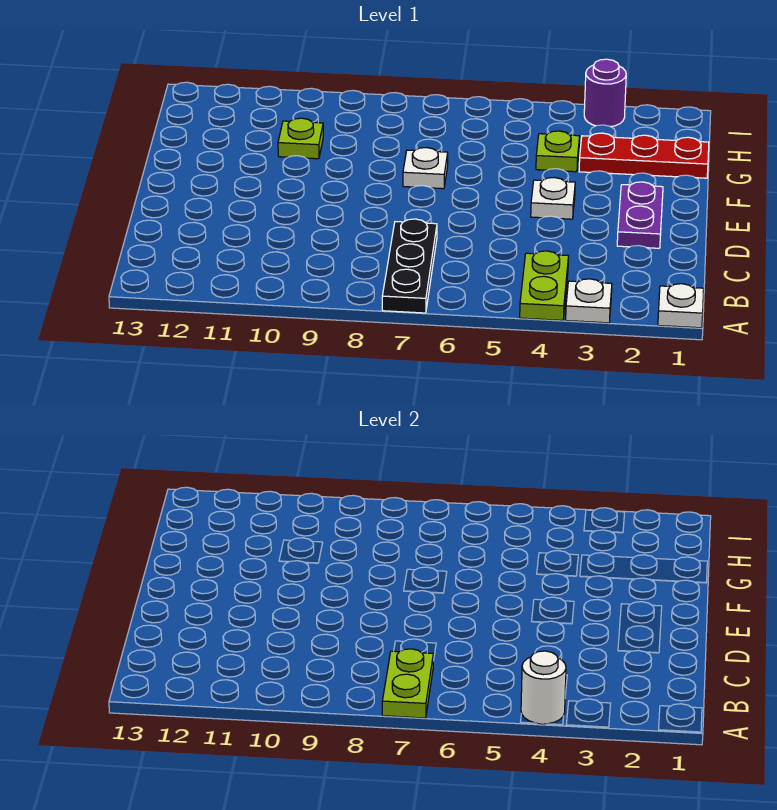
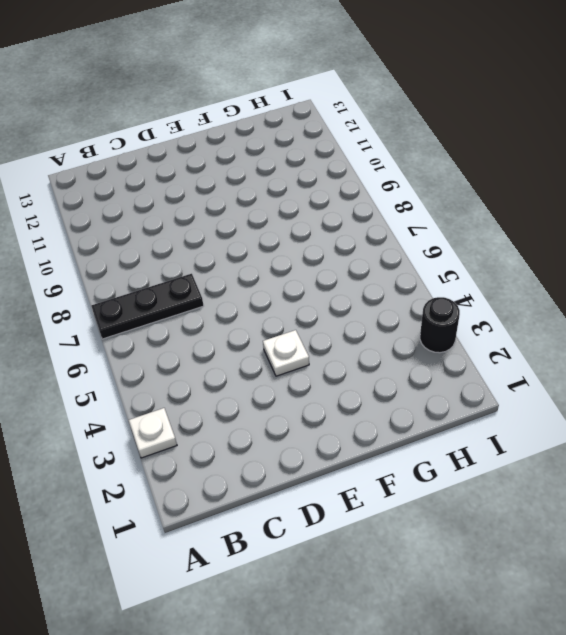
black 1x1 round brick [420,297,460,353] -> purple 1x1 round brick [584,59,626,127]
none -> white 1x1 plate [658,284,704,328]
none -> lime 1x2 plate [520,251,568,320]
none -> purple 1x2 plate [617,182,663,248]

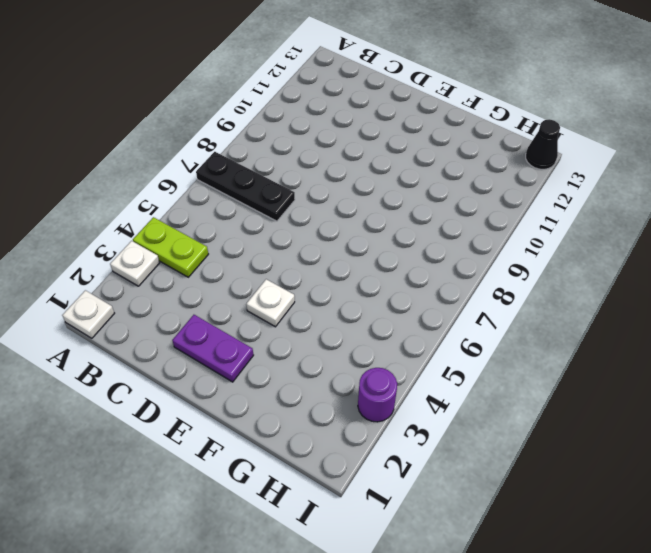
black 1x1 cone [526,119,560,169] -> none
none -> white 1x1 plate [403,148,448,189]
none -> red 1x3 plate [579,133,709,178]
none -> lime 1x1 plate [536,131,580,172]

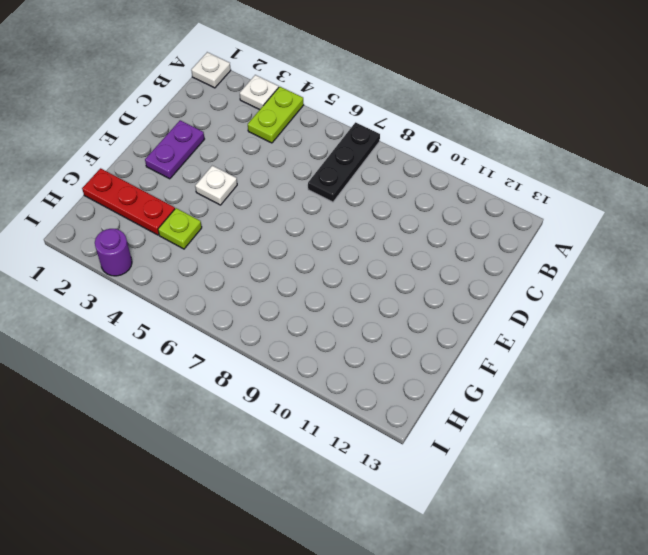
none -> white 1x1 plate [403,148,448,189]
none -> lime 1x1 plate [278,118,323,159]
none -> white 1x1 round brick [521,651,566,724]

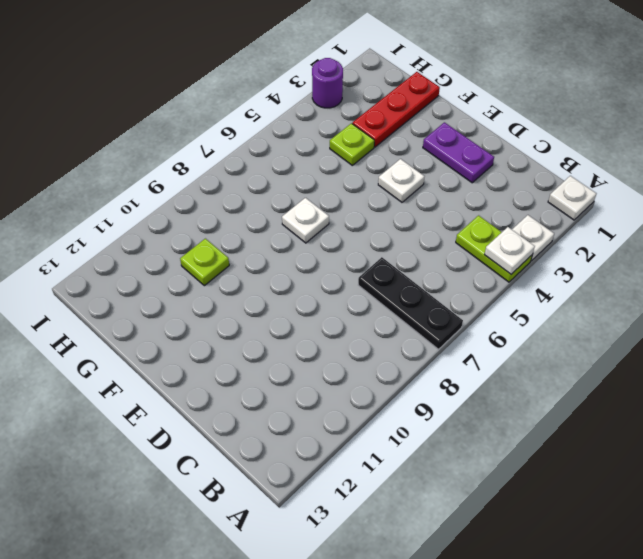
white 1x1 plate [484,227,535,274] -> white 1x1 round brick [521,651,566,724]
none -> lime 1x2 plate [382,649,433,718]

